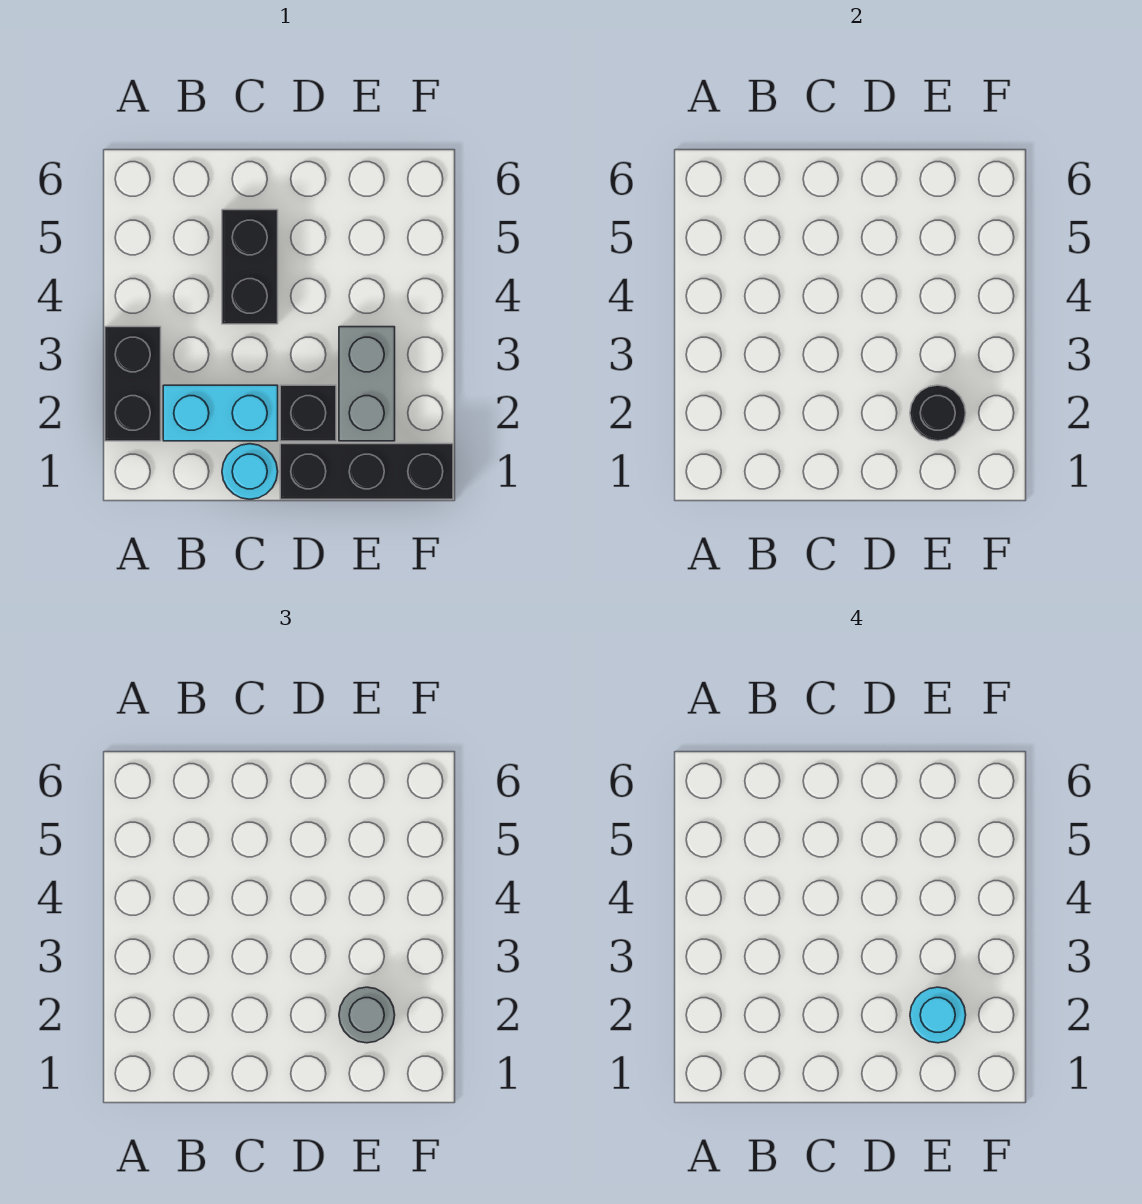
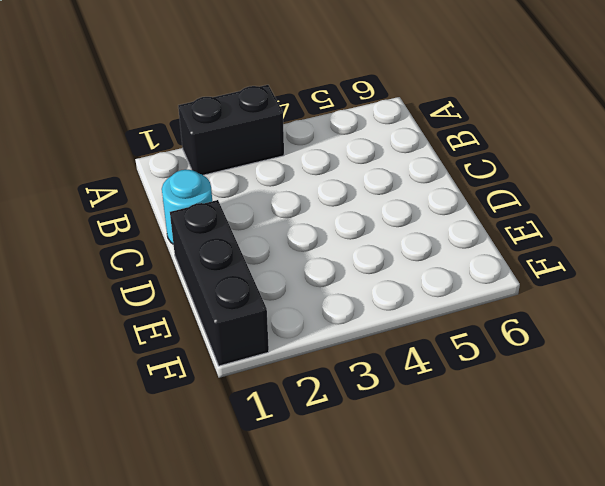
none -> cyan 1x2 brick [163,385,278,441]
none -> black 1x2 brick [222,210,278,324]

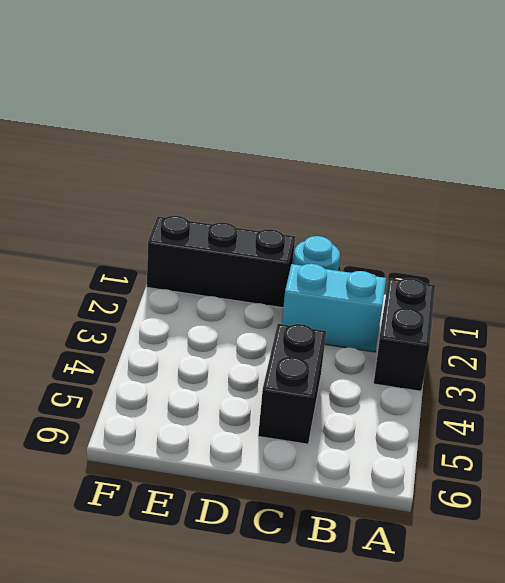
none -> black 1x1 brick [280,385,336,441]
none -> grey 1x2 brick [339,327,395,441]

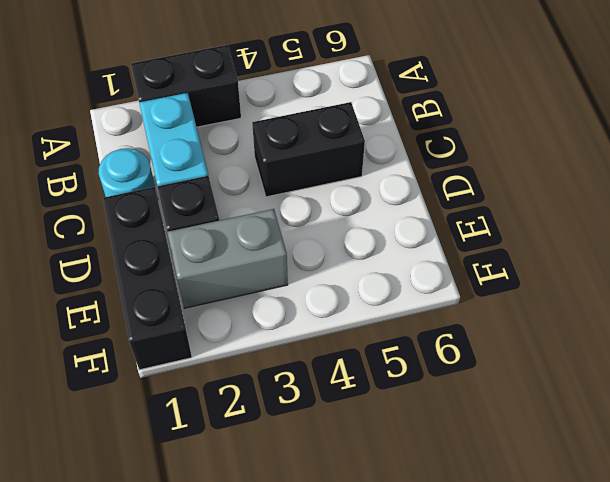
none -> black 1x1 round brick [910,385,966,441]
none -> grey 1x1 round brick [339,987,395,1043]

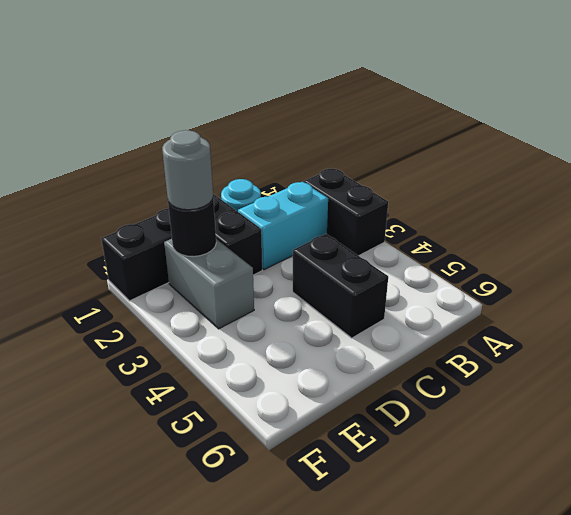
none -> cyan 1x1 round brick [910,987,966,1043]

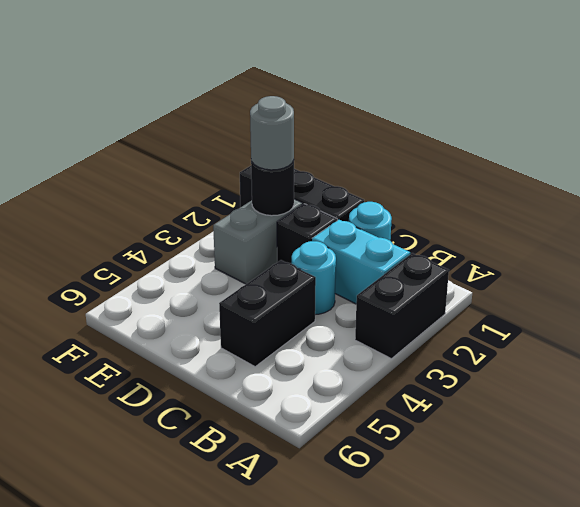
cyan 1x1 round brick [292,241,336,315] -> cyan 1x1 round brick moved to [910,987,966,1043]

